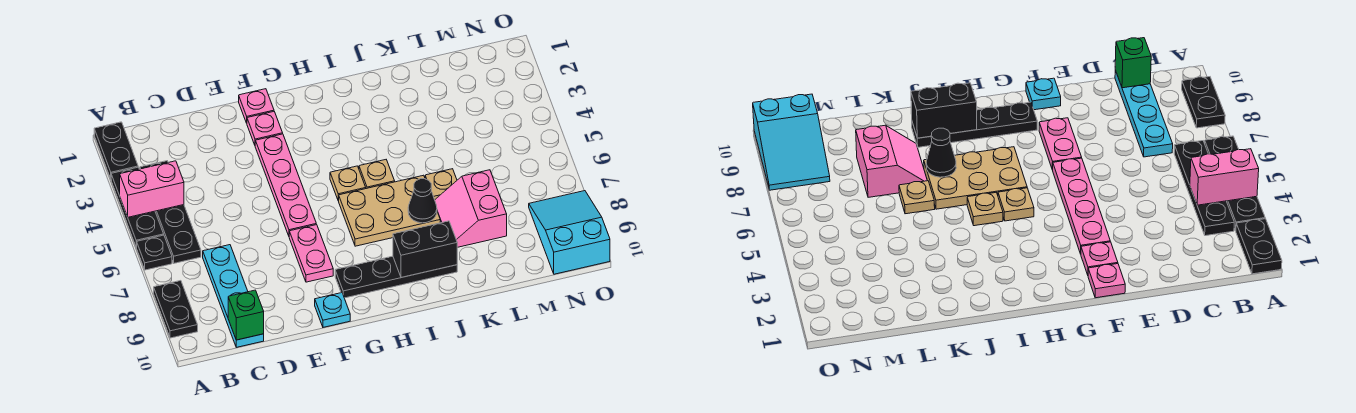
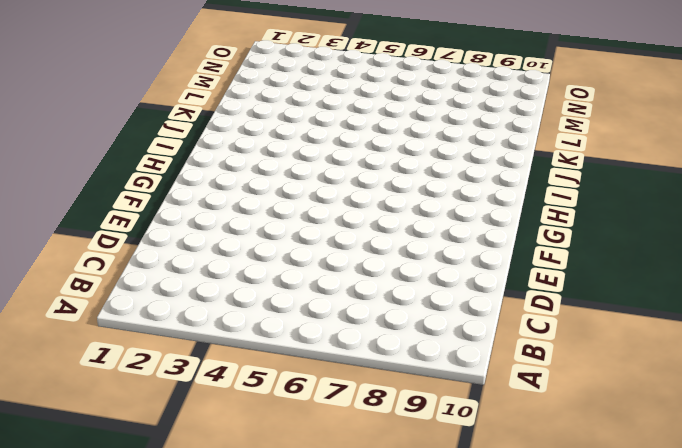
none -> black 1x2 plate [94,122,138,179]
none -> black 1x3 plate [111,167,164,247]
none -> black 1x1 plate [136,235,172,270]

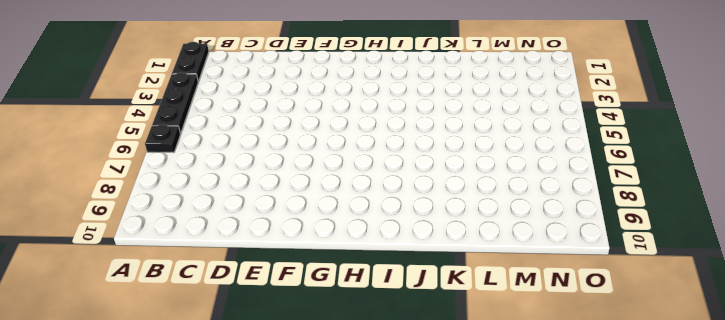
none -> black 1x2 plate [154,281,198,338]
none -> black 1x4 plate [140,161,201,263]
none -> cyan 1x4 plate [203,245,264,347]

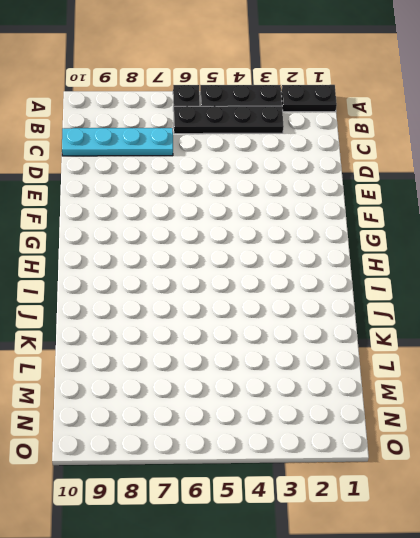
none -> black 1x2 plate [154,281,198,338]
none -> pink 1x1 plate [239,89,274,123]
none -> pink 1x1 plate [247,112,283,145]

